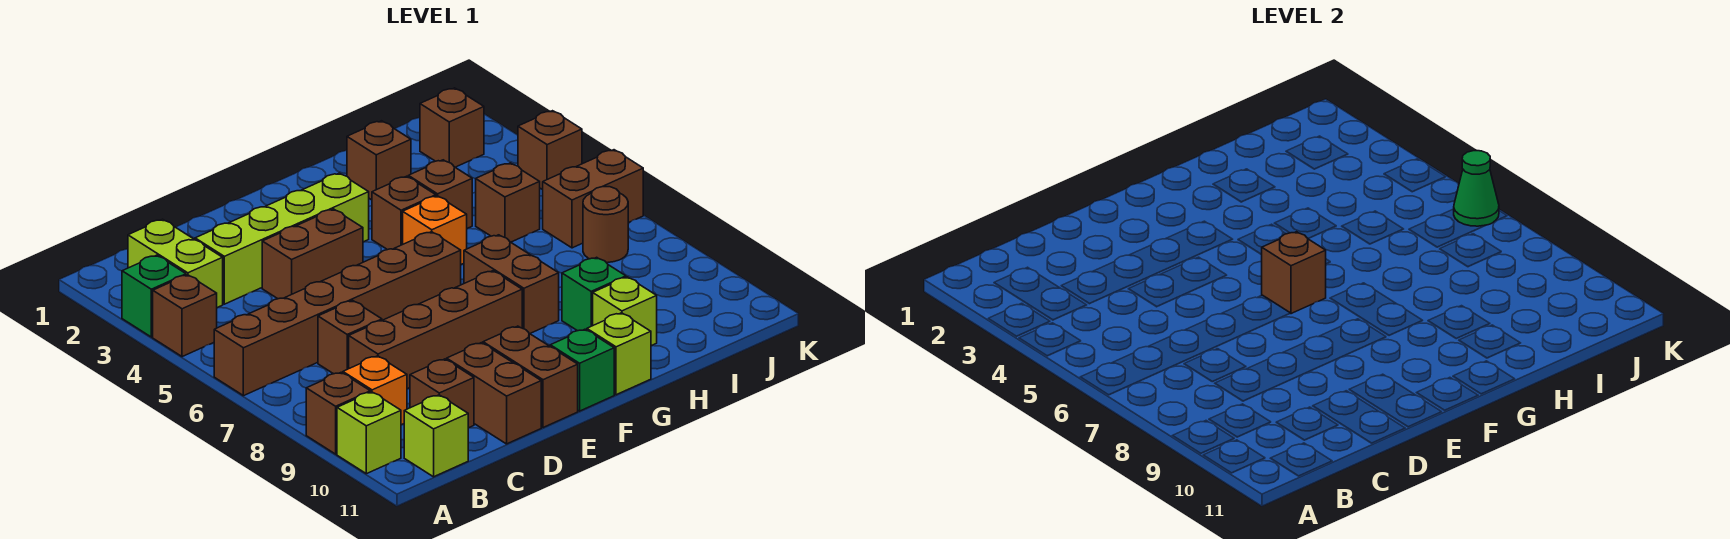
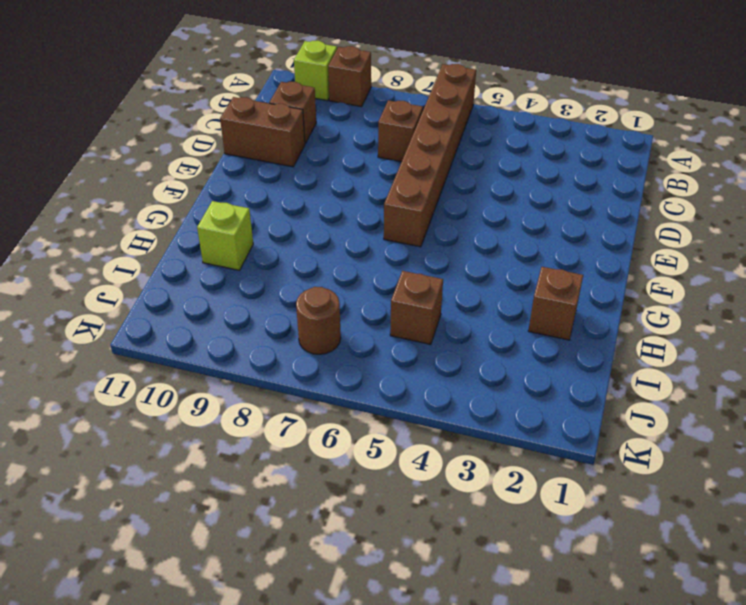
none -> green 1x1 brick [122,255,186,337]
none -> brown 1x1 brick [153,275,217,357]
none -> lime 1x2 brick [128,219,223,308]
none -> orange 1x1 brick [343,356,407,425]

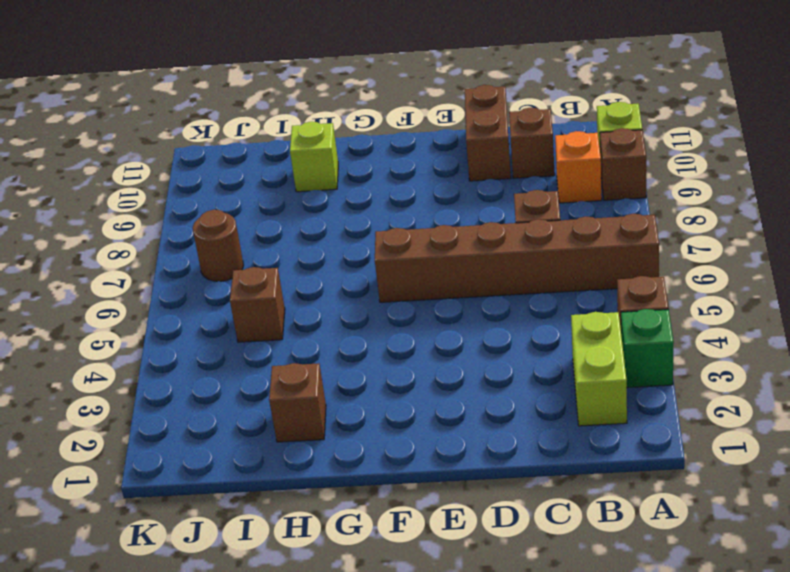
none -> lime 1x1 brick [404,395,468,477]
none -> lime 1x4 brick [195,173,369,304]
none -> brown 1x4 brick [349,271,522,389]
none -> brown 1x2 brick [262,209,363,299]

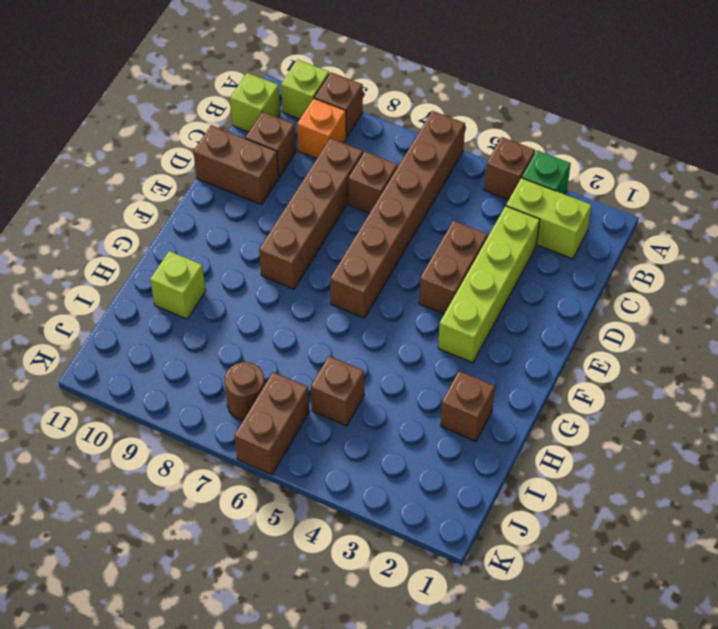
none -> brown 1x2 brick [483,326,578,428]
none -> green 1x1 brick [550,329,614,411]
none -> brown 1x1 brick [372,176,436,250]
none -> orange 1x1 brick [403,196,467,264]

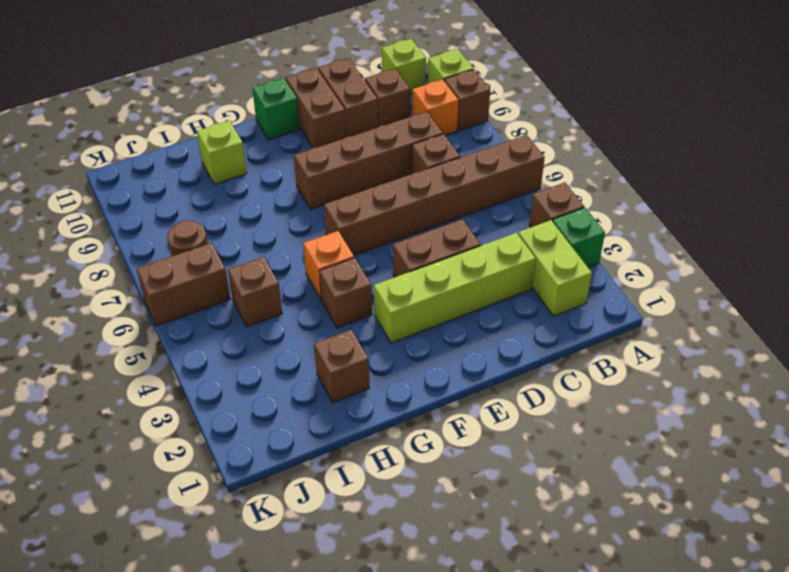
none -> brown 1x2 brick [464,235,559,334]
none -> lime 1x1 brick [587,313,651,395]
none -> brown 1x1 brick [408,160,472,228]
none -> green 1x1 brick [562,257,626,331]

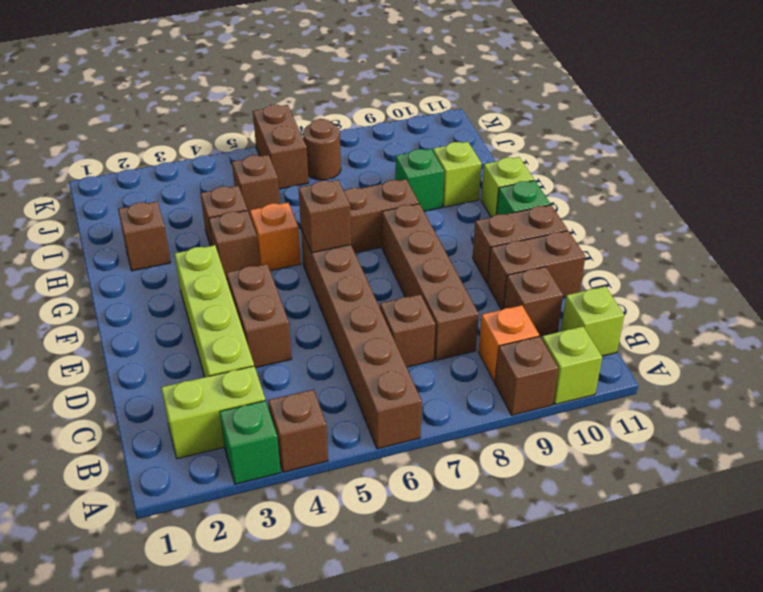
none -> brown 1x1 brick [420,88,484,167]
none -> brown 1x1 brick [518,111,582,190]
none -> green 1x1 cone [1454,151,1499,226]

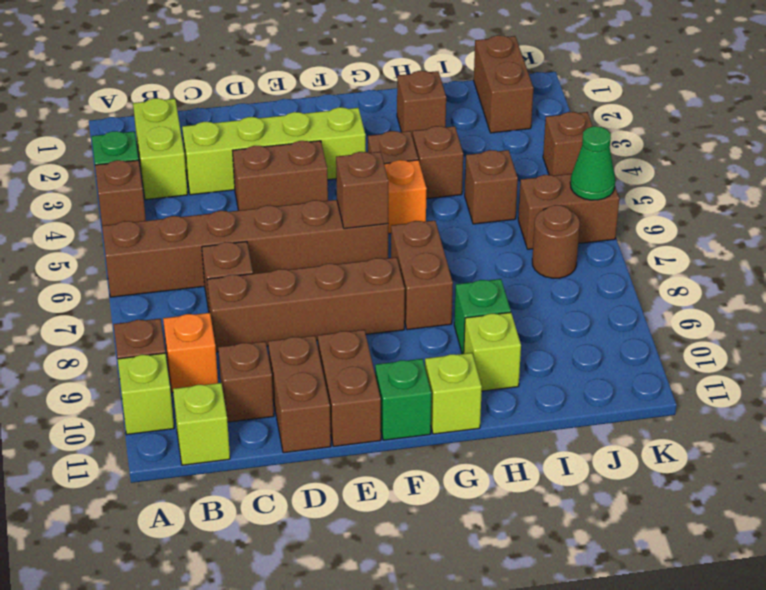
brown 1x2 brick [474,35,533,133] -> brown 1x1 brick [420,88,484,167]

